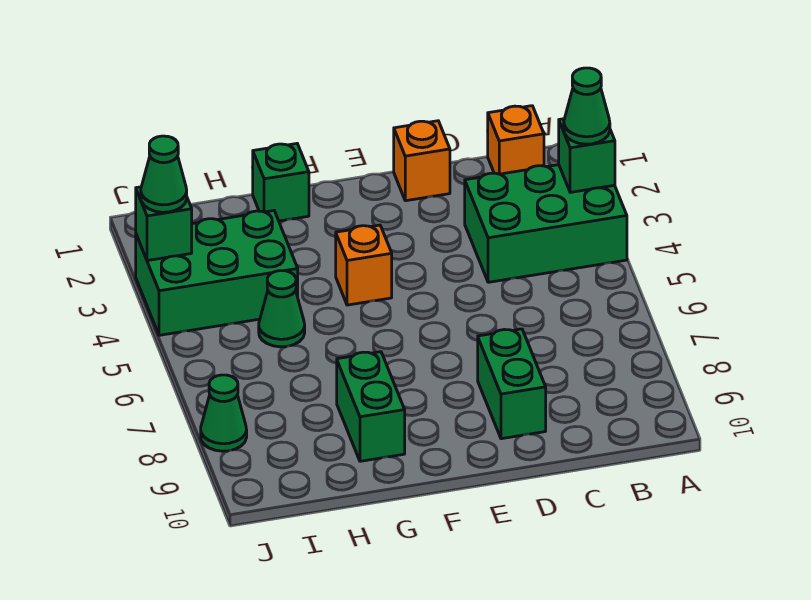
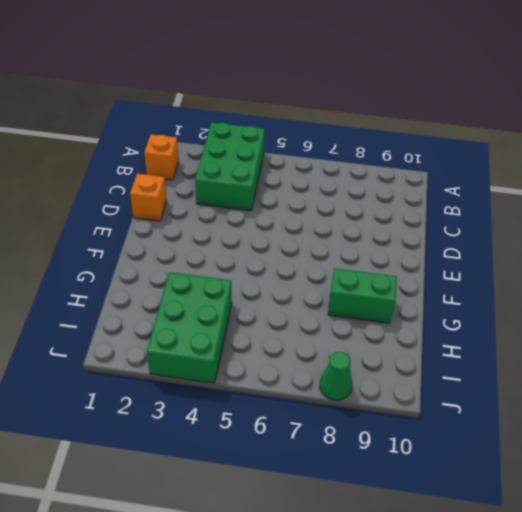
none -> green 1x2 brick [478,329,546,439]
none -> orange 1x1 brick [336,225,392,305]
none -> green 1x1 brick [253,144,309,221]

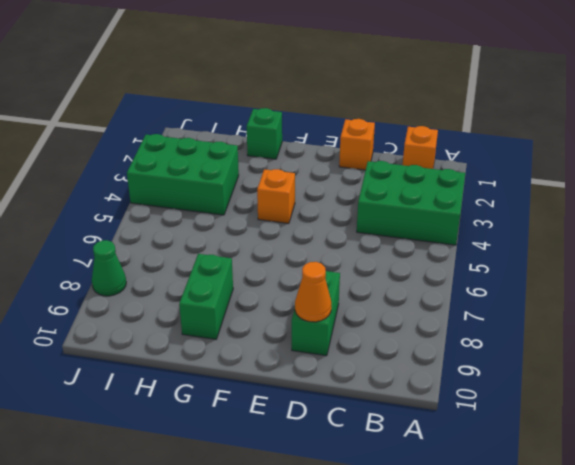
orange 1x1 cone [295,262,331,322] -> none
none -> green 1x1 cone [259,271,305,347]
none -> green 1x1 brick [559,119,615,192]
none -> green 1x1 brick [136,187,192,261]

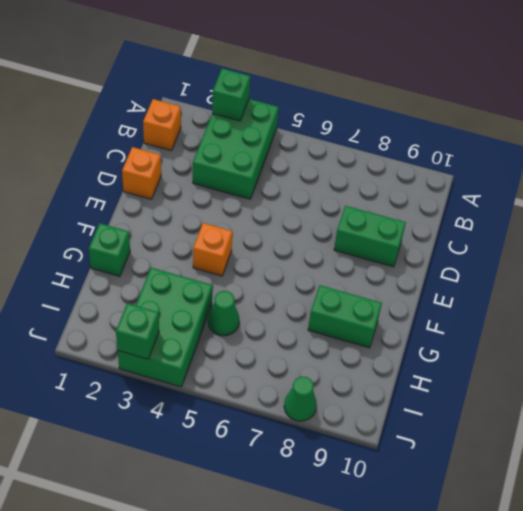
none -> green 1x1 cone [564,68,610,144]
none -> green 1x1 cone [141,136,187,212]

